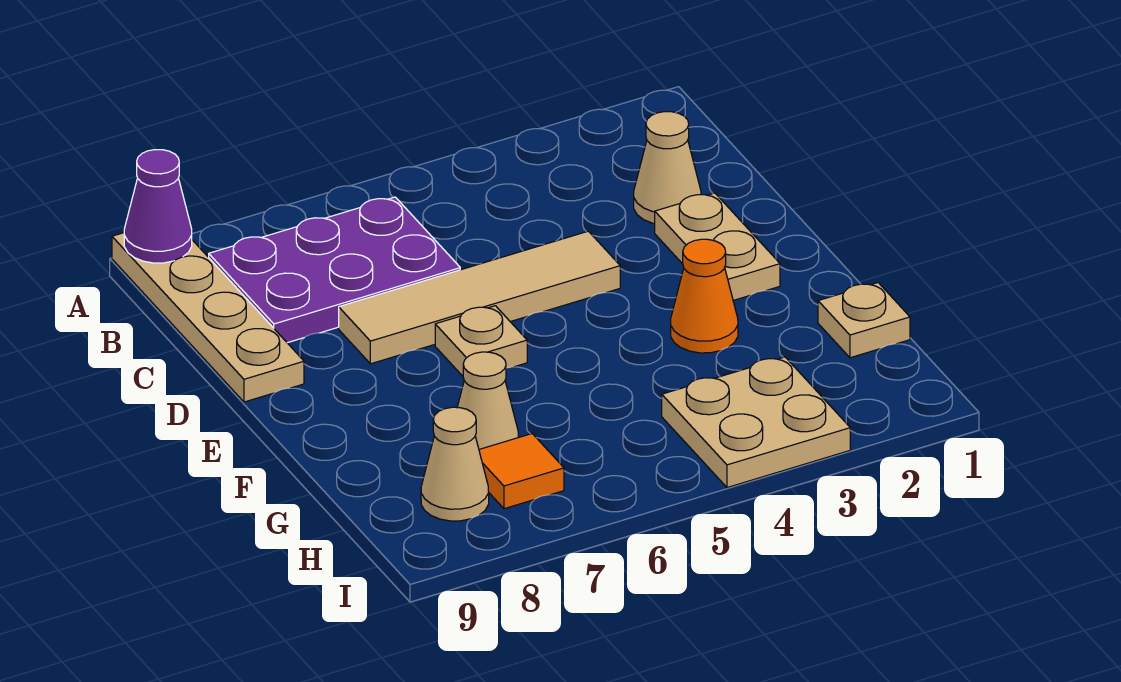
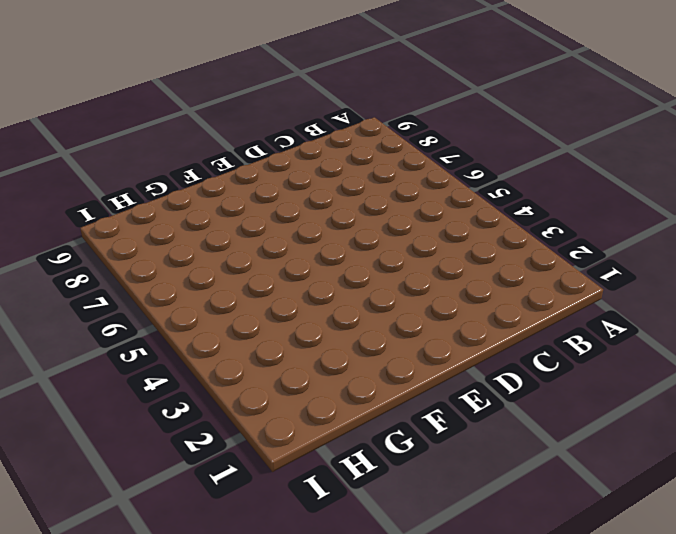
none -> tan 1x4 plate [112,233,304,402]
none -> purple 2x3 plate [209,197,460,343]
none -> tan 1x1 cone [634,112,701,224]

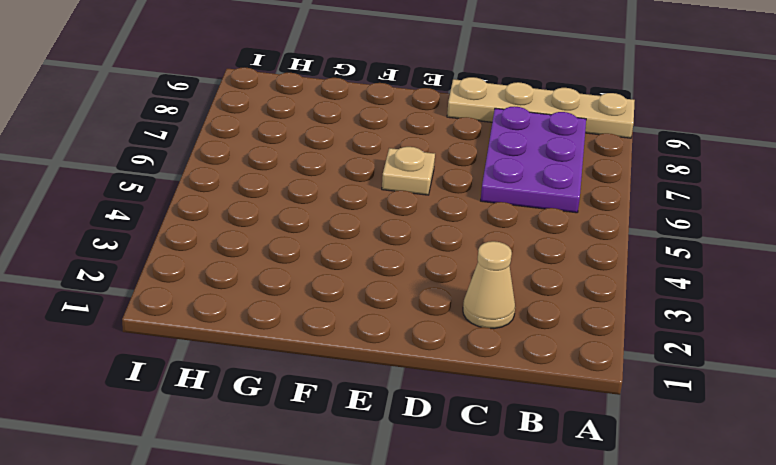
none -> tan 1x2 plate [655,193,780,300]
none -> tan 1x4 tile [339,231,620,364]
none -> orange 1x1 cone [671,239,738,353]

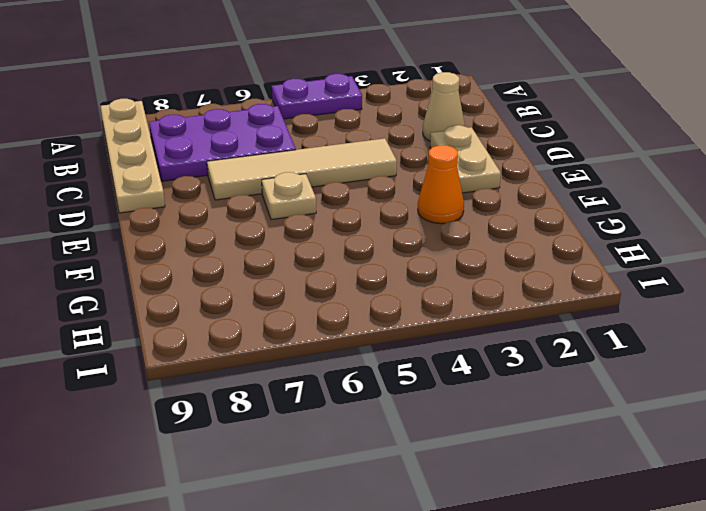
purple 1x2 plate [272,74,362,119] -> none
none -> tan 1x1 plate [818,283,910,358]
none -> tan 1x1 cone [457,352,518,449]
none -> tan 2x2 plate [662,357,850,488]

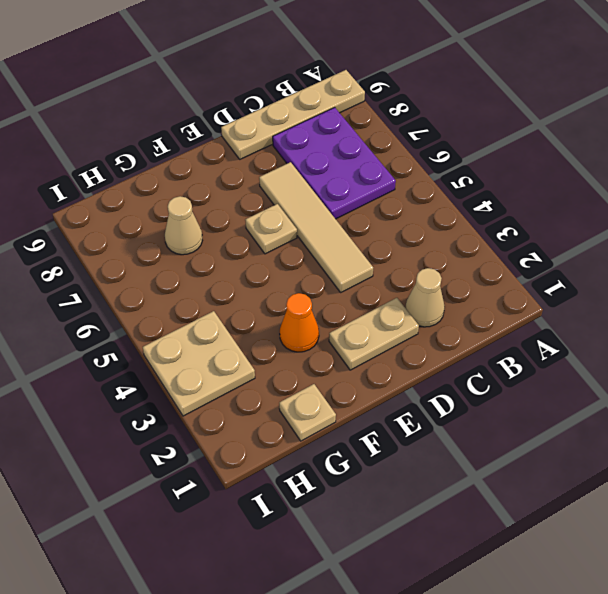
none -> orange 1x1 tile [479,434,564,509]
none -> tan 1x1 cone [421,407,489,521]
none -> purple 1x1 cone [124,150,192,263]

